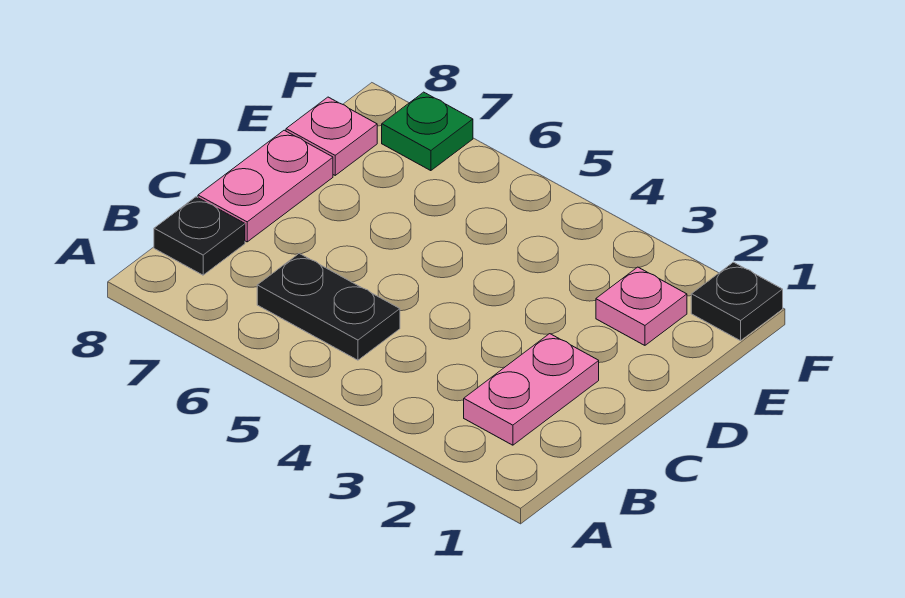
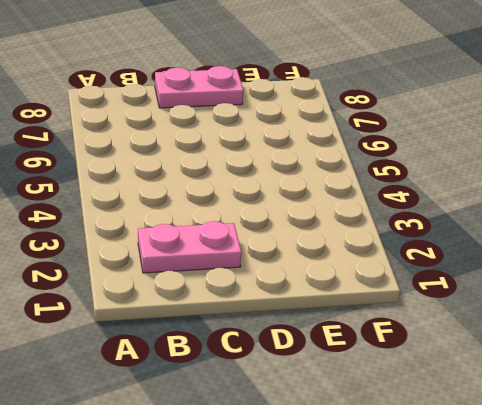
none -> black 1x2 plate [257,253,400,360]
none -> black 1x1 plate [154,197,245,275]

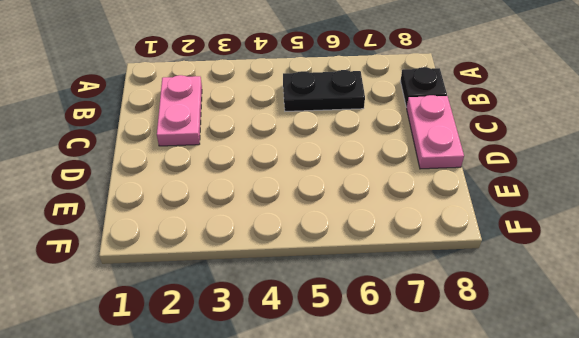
none -> pink 1x1 plate [596,267,687,345]
none -> pink 1x1 plate [286,97,377,175]

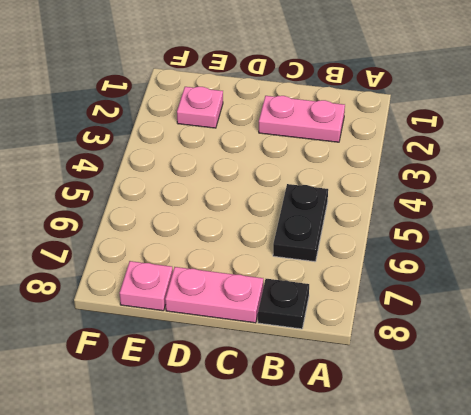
none -> black 1x1 plate [691,262,783,341]
none -> green 1x1 plate [382,92,473,171]

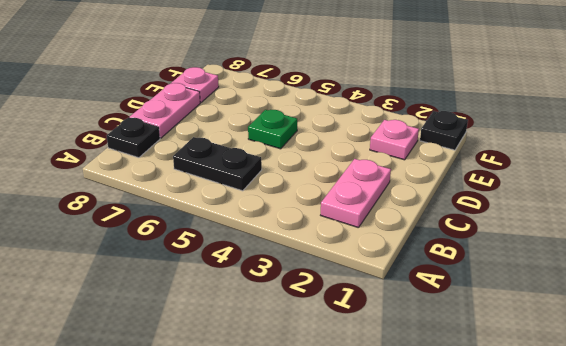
green 1x1 plate [248,110,297,149] -> green 1x1 plate moved to [382,92,473,171]

